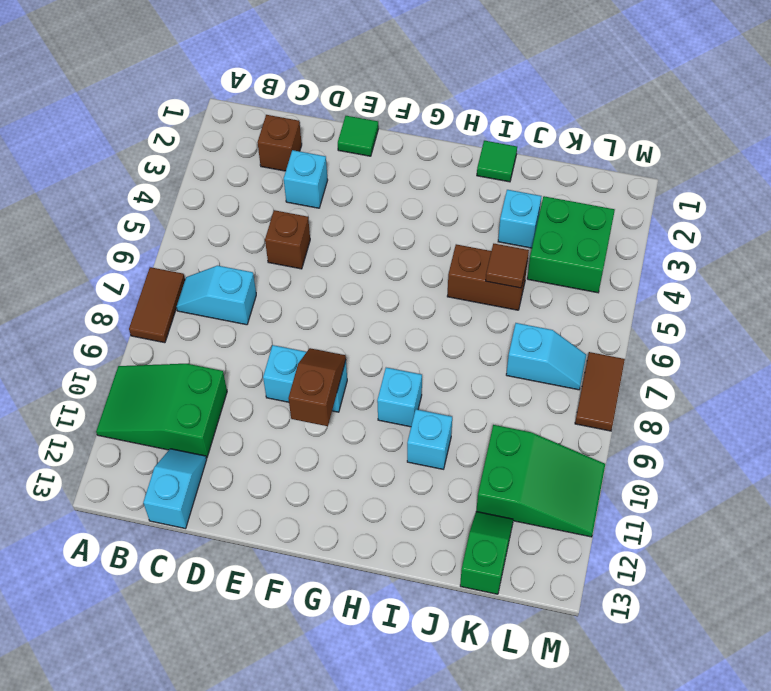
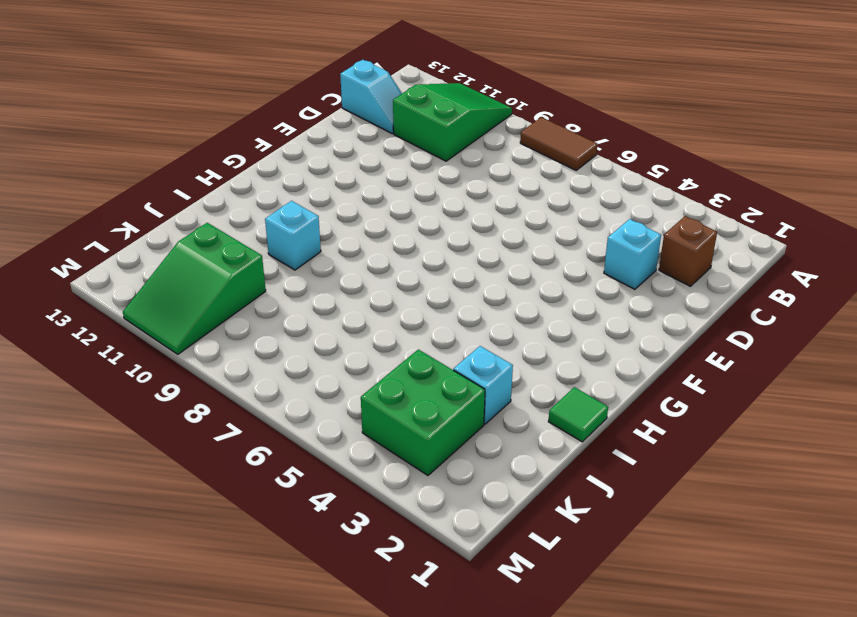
none -> cyan 1x2 slope [176,266,256,325]
none -> brown 1x1 brick [265,210,310,269]
none -> green 1x1 tile [338,116,378,156]

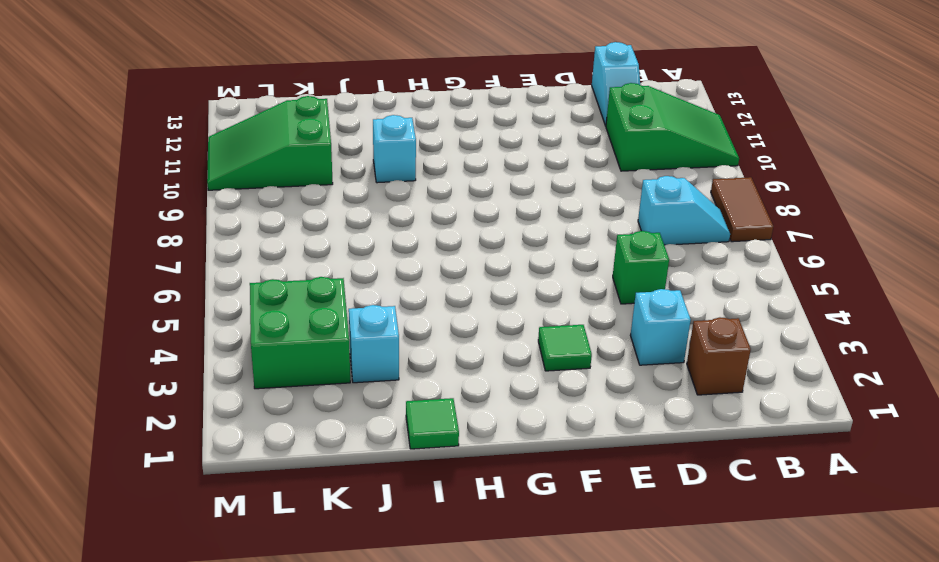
green 1x1 brick [613,231,669,304] -> brown 1x1 brick [265,210,310,269]
green 1x1 tile [538,325,592,371] -> green 1x1 tile moved to [338,116,378,156]
none -> cyan 1x2 brick [263,345,347,412]
none -> cyan 1x1 brick [377,368,422,427]
none -> brown 1x2 brick [447,244,528,310]

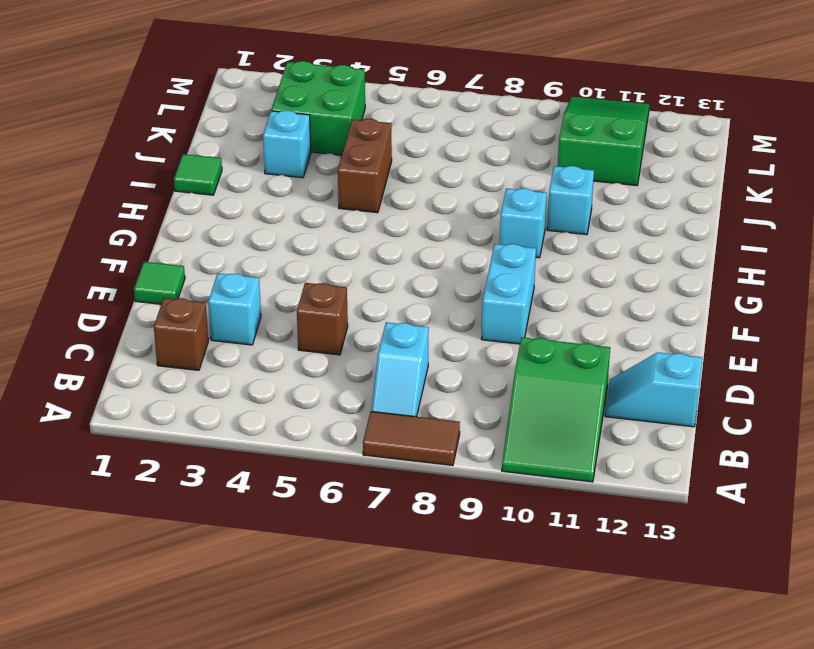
none -> cyan 1x2 slope [506,323,586,390]
none -> green 1x2 slope [460,512,513,594]
none -> brown 1x2 tile [575,352,625,431]

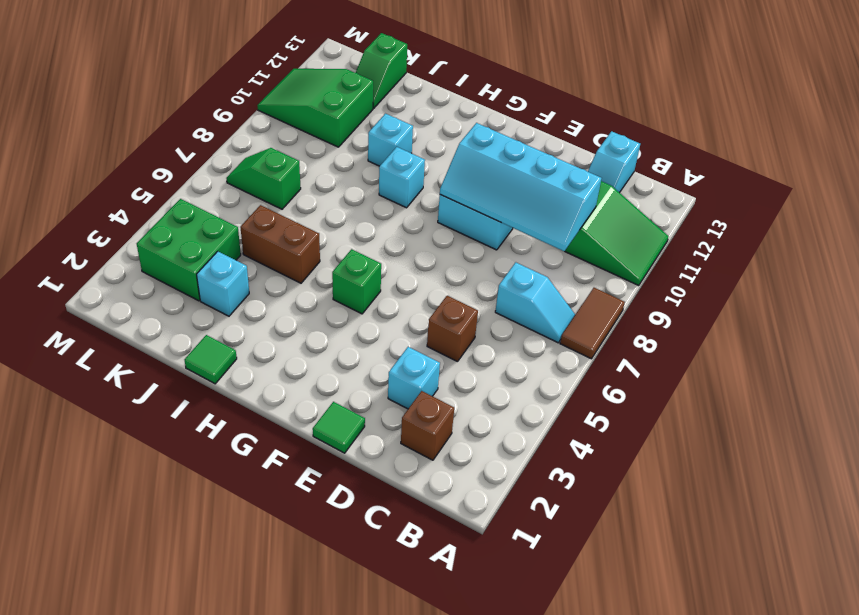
cyan 2x4 slope [440,123,601,251] -> brown 1x2 slope [288,348,346,426]
green 1x1 brick [332,249,381,314] -> none
green 1x2 slope [226,148,301,209] -> cyan 1x2 slope [506,323,586,390]
none -> brown 1x2 tile [575,352,625,431]
none -> brown 1x1 tile [486,244,529,288]

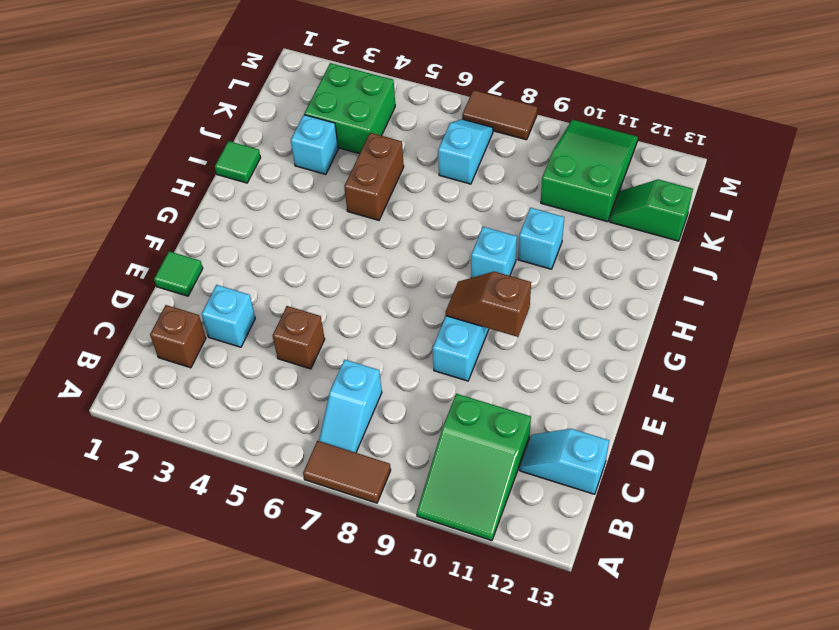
none -> brown 1x1 tile [486,244,529,288]

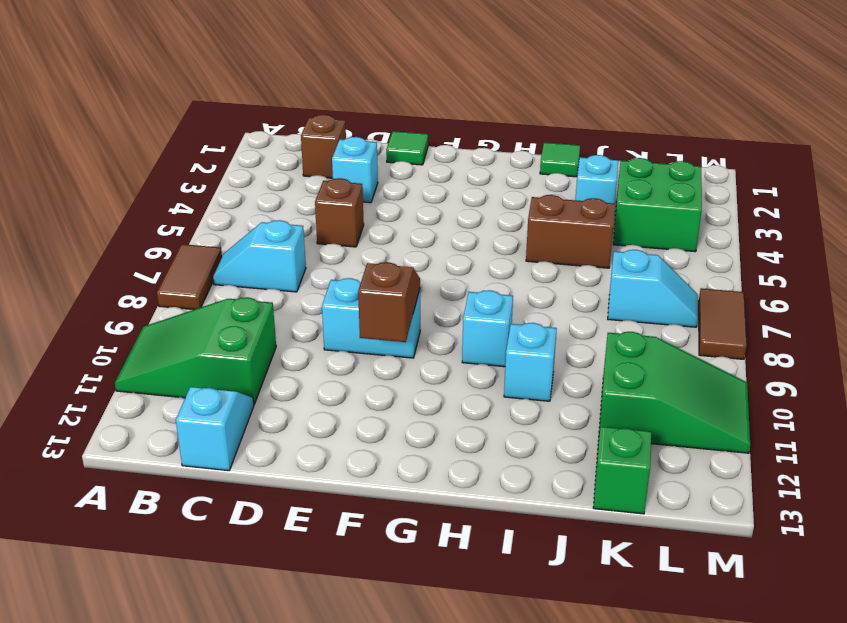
none -> brown 1x1 tile [486,244,529,288]

